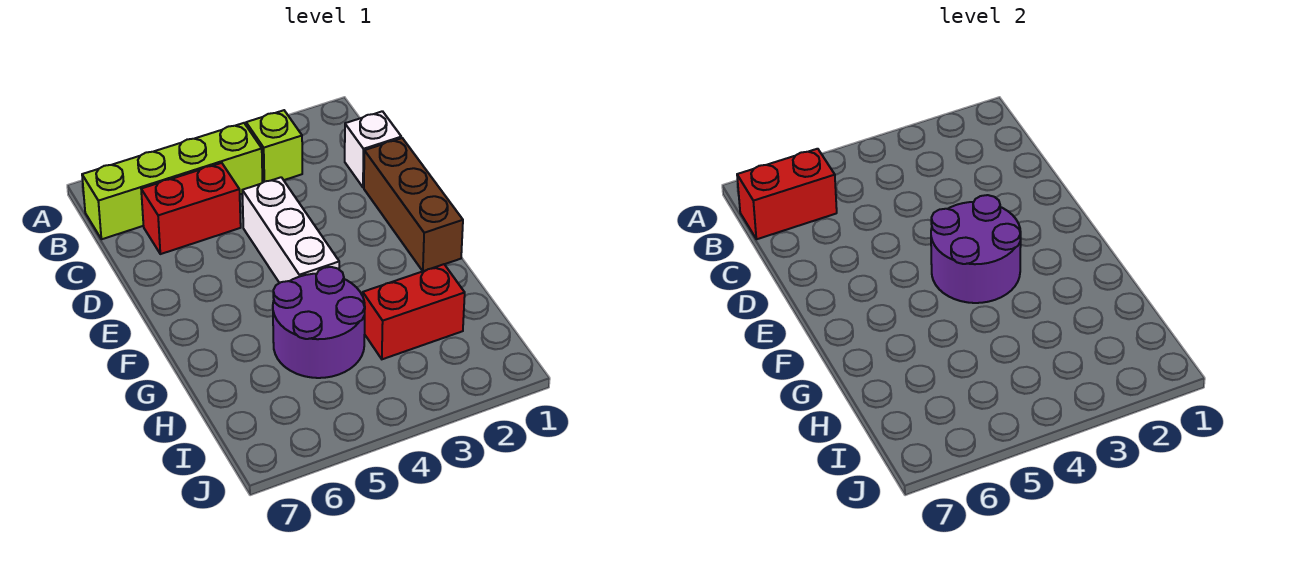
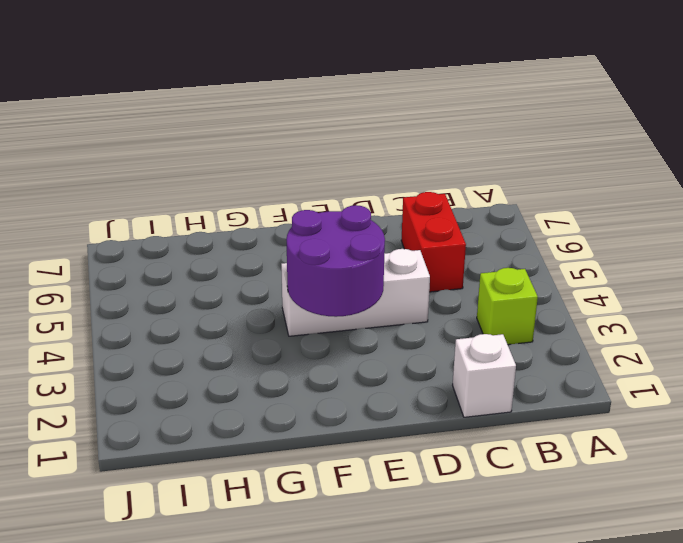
none -> lime 1x4 brick [82,123,262,239]
none -> brown 1x3 brick [364,138,463,271]

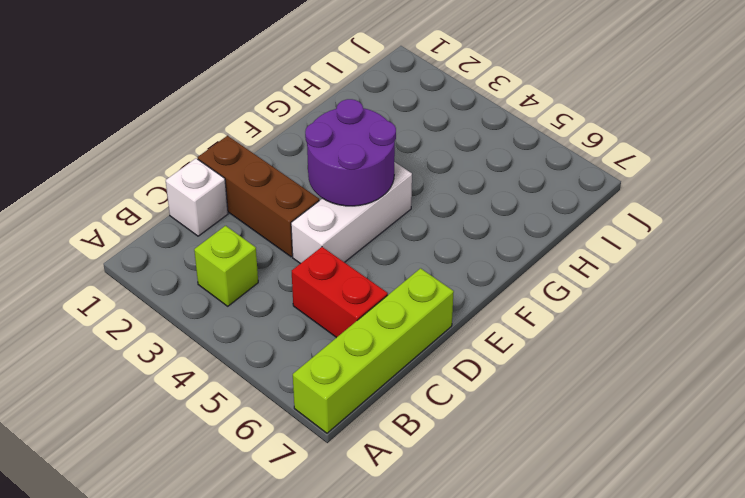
lime 1x4 brick [293,268,454,433] -> lime 1x4 brick turned to [82,123,262,239]
brown 1x3 brick [198,136,319,257] -> brown 1x3 brick turned to [364,138,463,271]
none -> purple 2x2 round brick [273,267,365,378]
none -> red 1x2 brick [363,264,465,359]

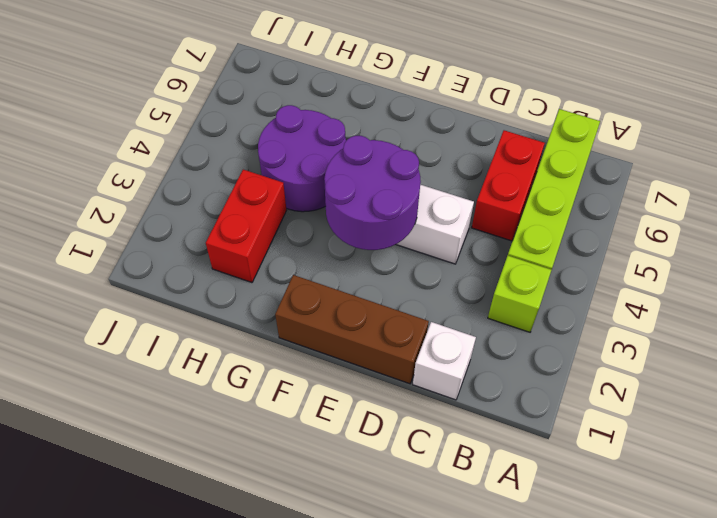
none -> red 1x2 brick [737,149,837,239]

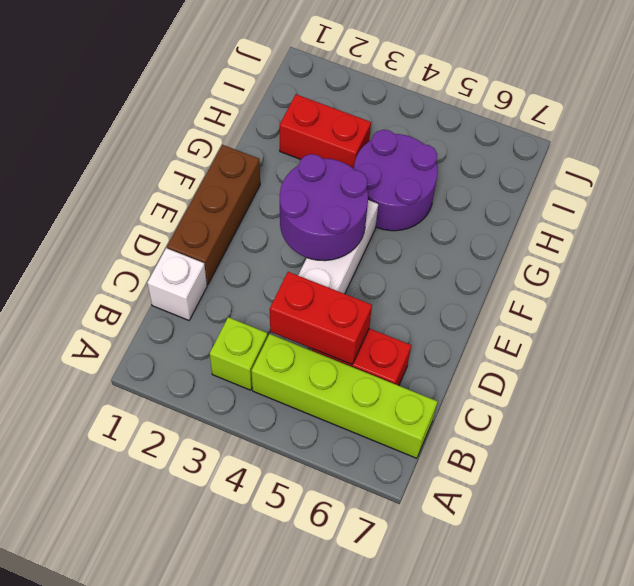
red 1x2 brick [270,272,372,365] -> red 1x2 brick moved to [737,149,837,239]

